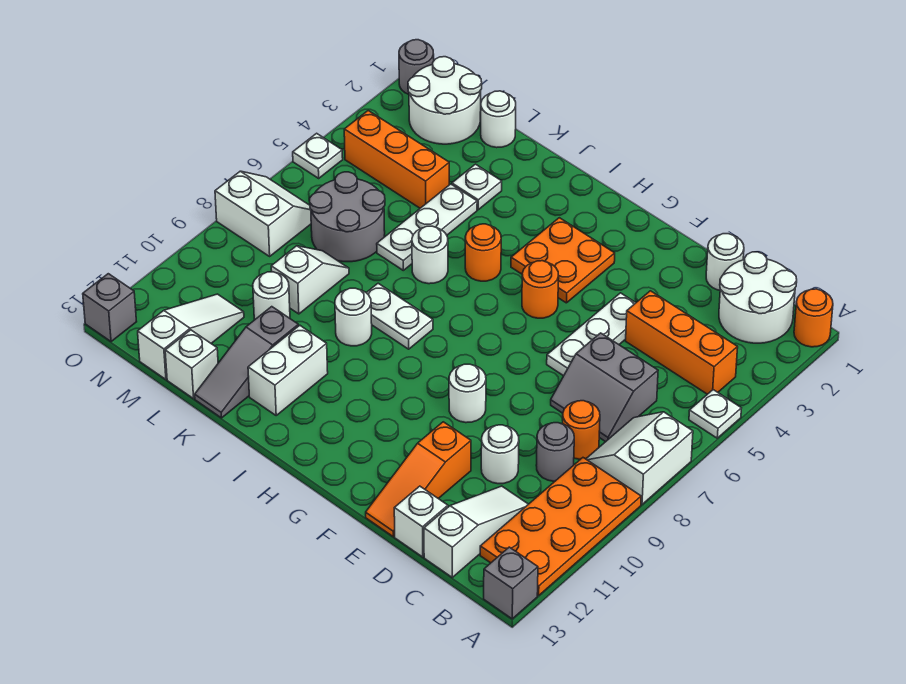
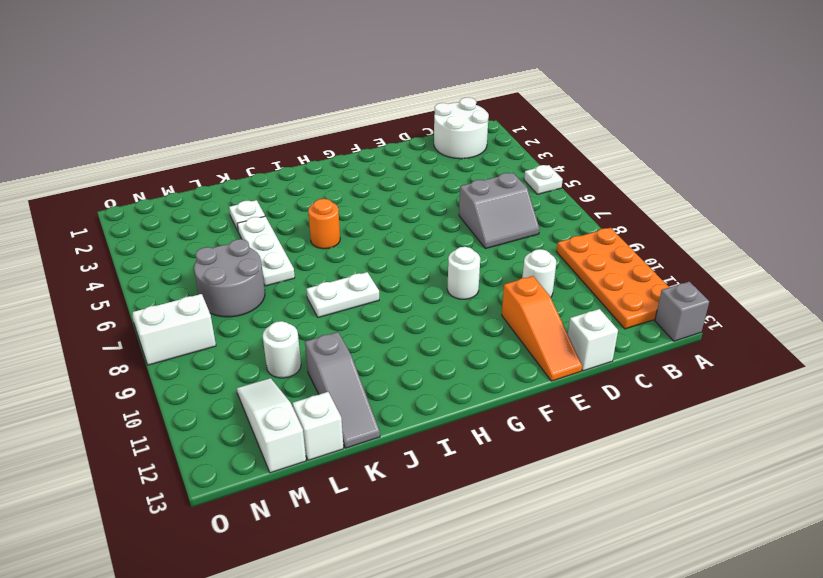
none -> orange 1x1 round brick [794,289,833,347]
none -> white 2x2 slope [586,412,693,504]
none -> orange 1x3 brick [626,291,738,394]
none -> orange 1x1 round brick [563,401,600,459]

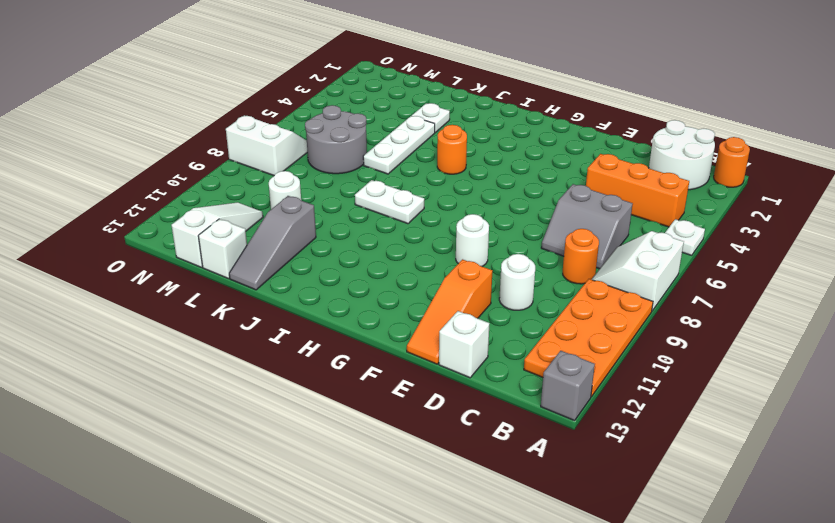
none -> grey 1x1 round brick [536,423,574,481]
none -> white 1x3 slope [424,486,528,577]
none -> white 1x1 round brick [706,234,744,290]
none -> white 1x3 plate [547,293,636,376]

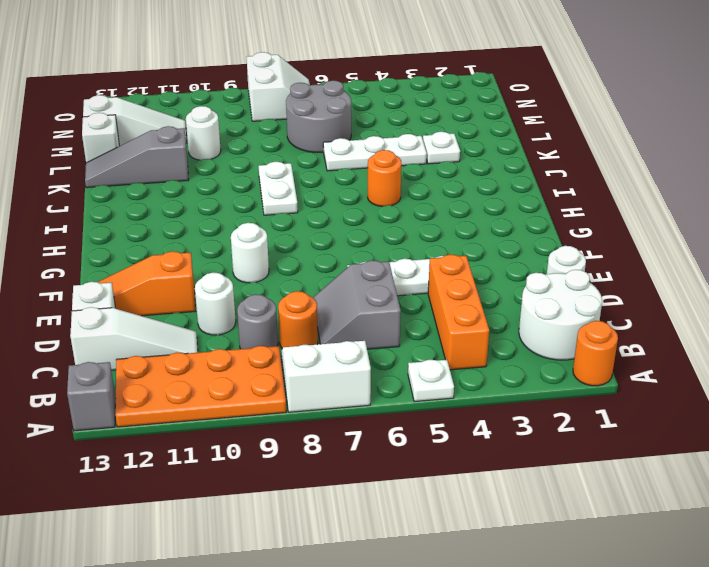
none -> orange 2x2 plate [511,218,615,303]
none -> orange 1x1 round brick [522,261,559,318]
none -> white 1x1 round brick [412,226,448,284]
none -> white 1x1 round brick [335,288,372,346]

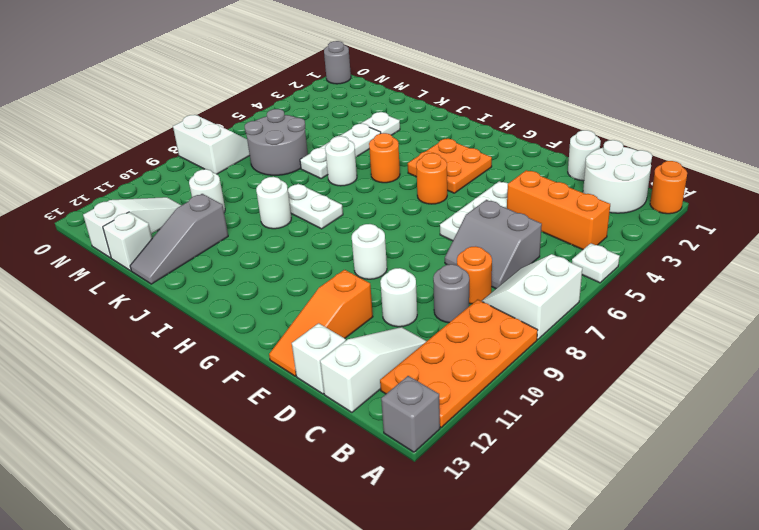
none -> white 1x2 brick [248,325,328,415]
none -> white 1x1 round brick [481,91,516,148]
none -> orange 1x3 brick [344,111,449,208]
none -> white 1x2 slope [271,246,349,314]

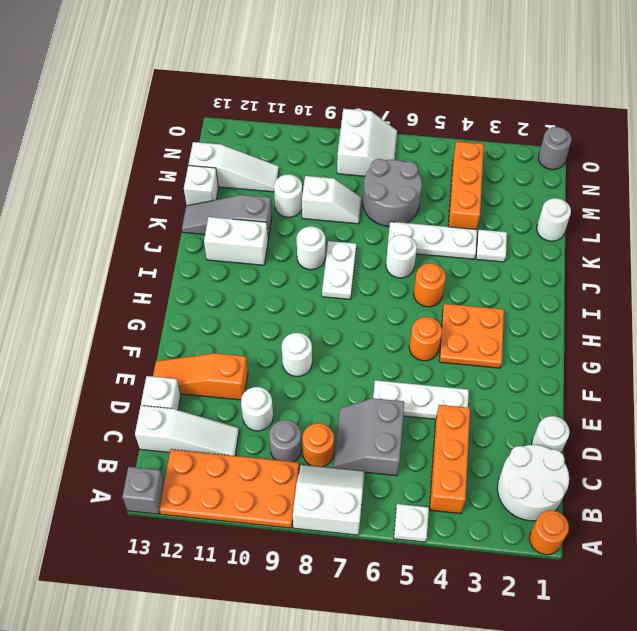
none -> white 2x2 round brick [408,57,482,144]
none -> white 1x1 plate [293,133,343,178]
none -> grey 1x1 brick [83,274,137,342]

